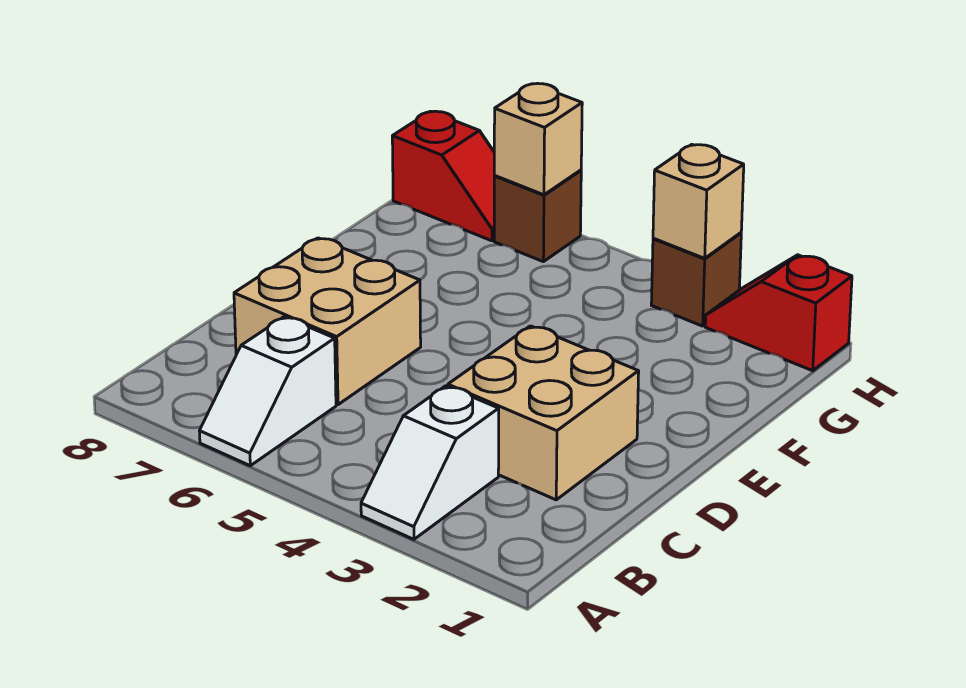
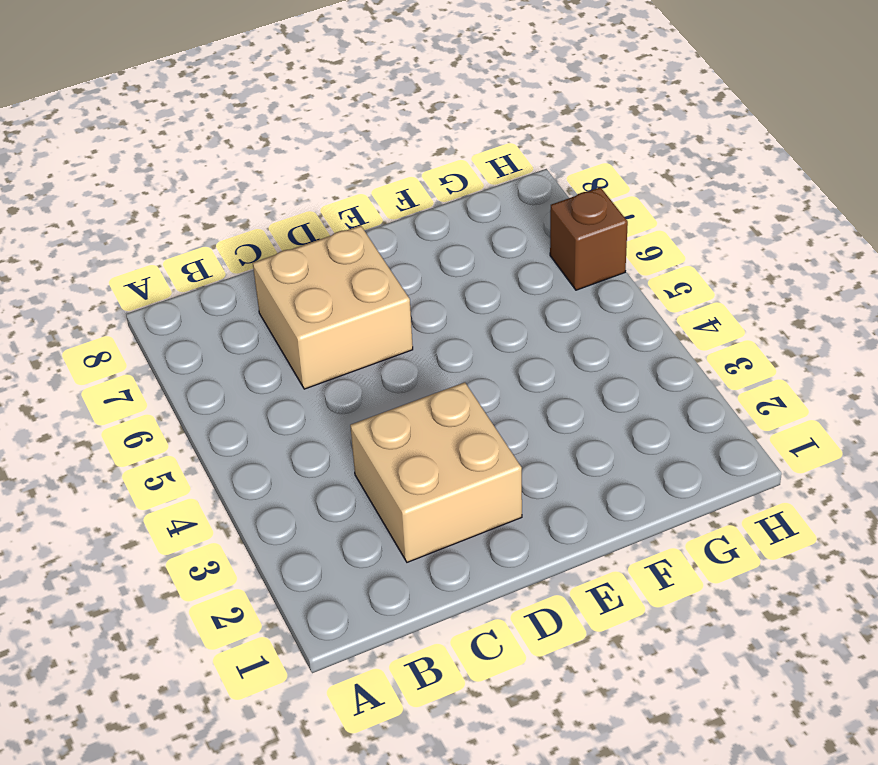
none -> white 1x2 slope [361,386,499,539]
none -> white 1x2 slope [200,317,336,466]

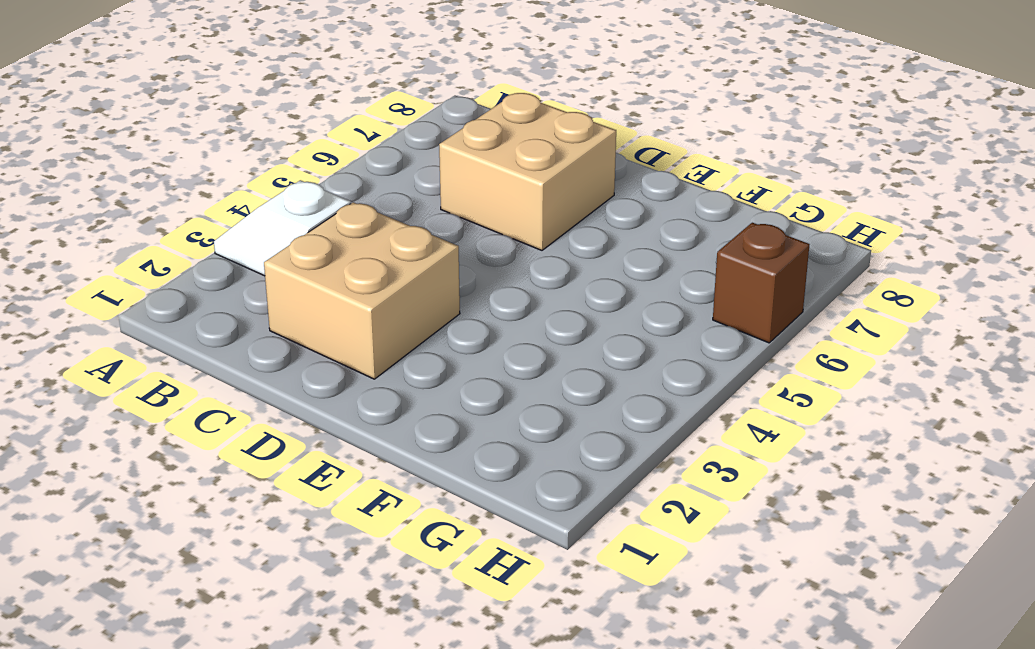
none -> white 1x2 slope [200,317,336,466]
none -> red 1x2 slope [705,255,852,371]

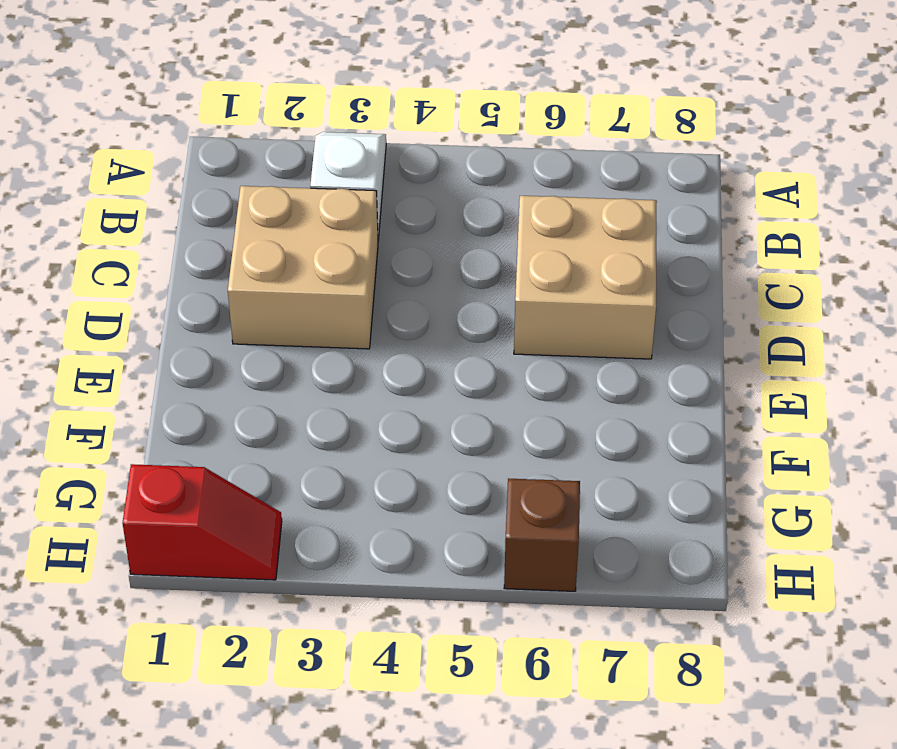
none -> white 1x2 slope [200,317,336,466]
none -> brown 1x1 brick [651,233,741,326]

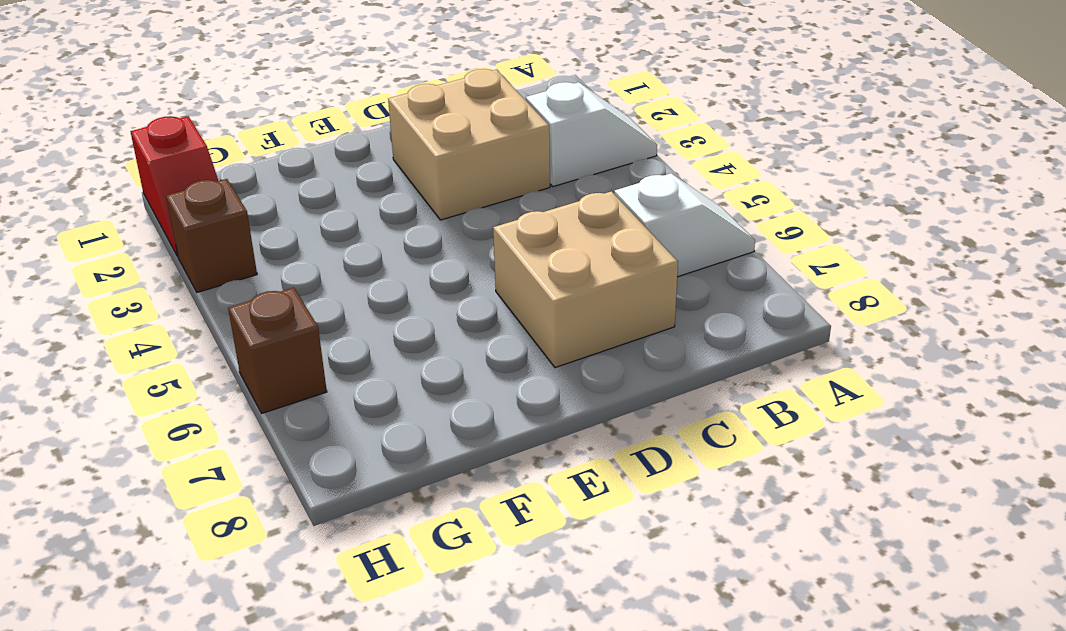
none -> red 1x2 slope [392,111,495,241]
none -> tan 1x1 brick [653,145,744,258]

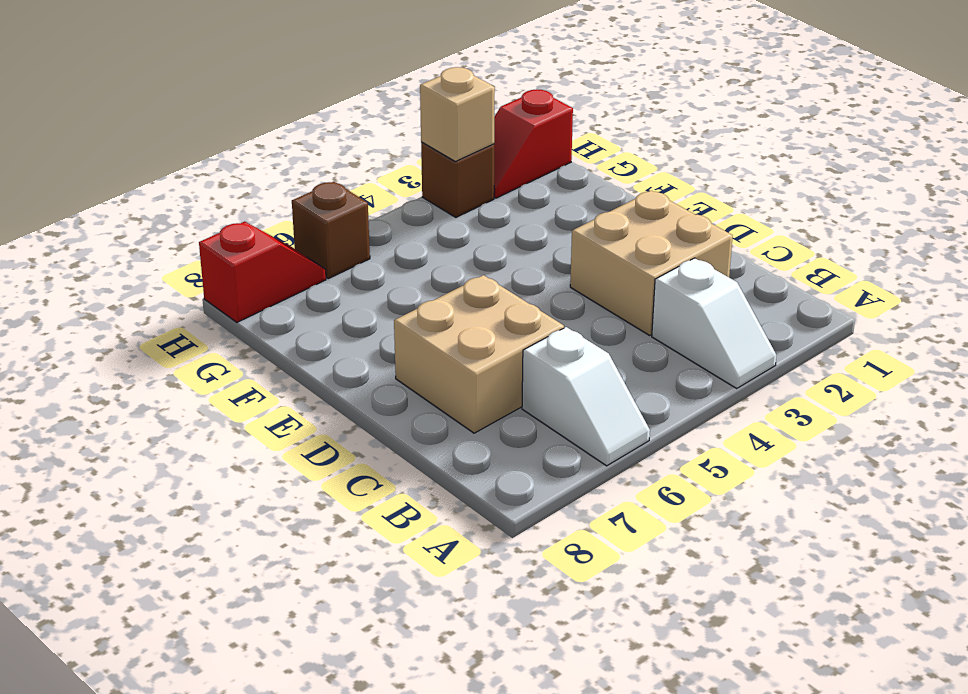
none -> tan 1x1 brick [494,83,582,195]

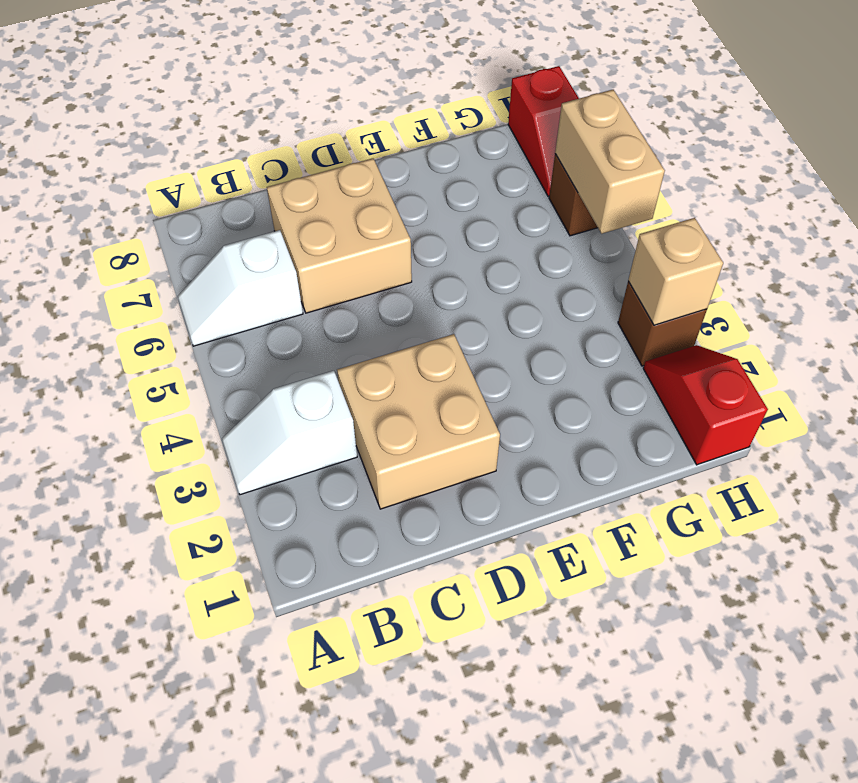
tan 1x2 brick [555,90,665,234] -> tan 1x1 brick [494,83,582,195]

